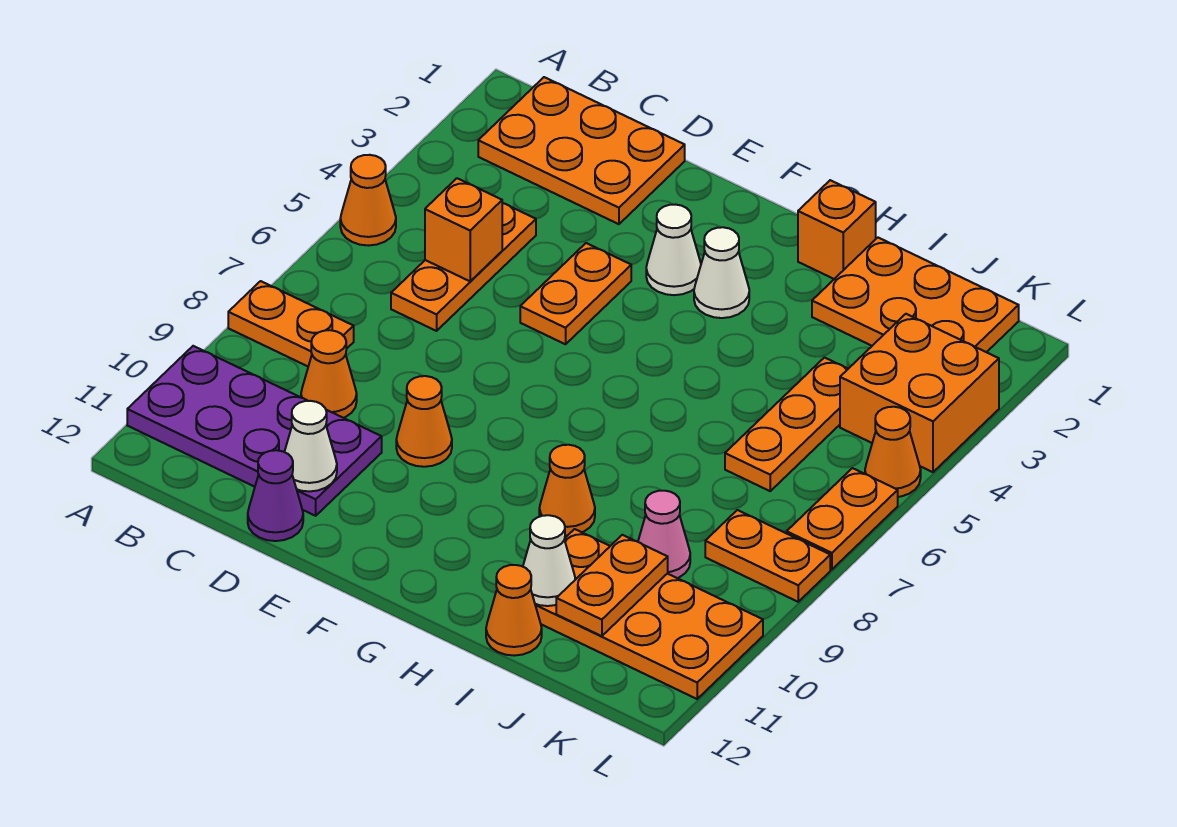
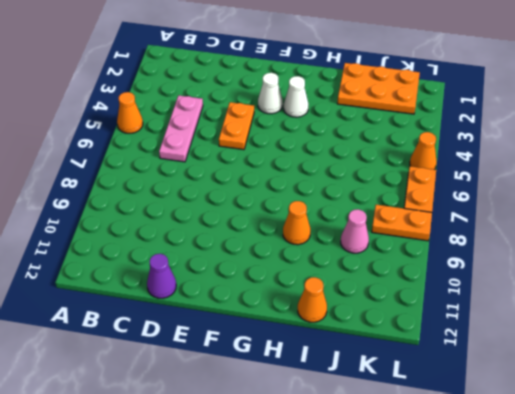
pink 1x3 plate [159,95,203,162] -> orange 1x3 plate [391,203,536,331]
none -> orange 1x2 plate [228,281,354,366]
none -> purple 2x4 plate [127,346,382,516]
none -> orange 2x3 plate [478,77,685,224]

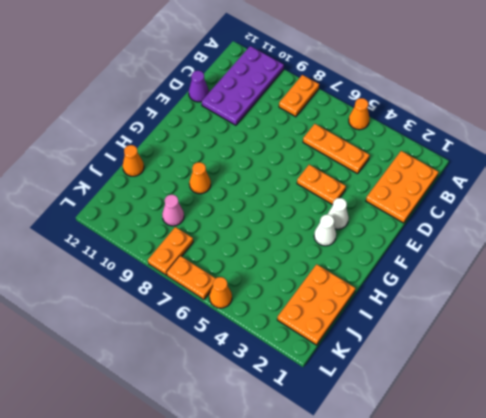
none -> orange 1x1 cone [301,330,357,418]
none -> orange 1x1 cone [396,376,452,467]
none -> orange 1x1 brick [798,180,876,279]

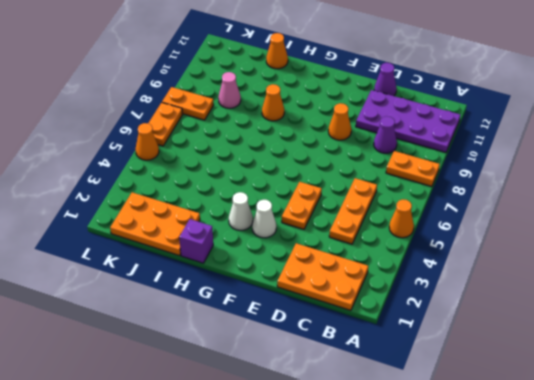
purple 1x1 cone [374,116,397,153] -> orange 1x1 cone [301,330,357,418]
purple 1x1 brick [179,219,213,263] -> orange 1x1 brick [798,180,876,279]
none -> orange 2x4 plate [535,529,763,699]
none -> orange 1x3 plate [725,358,848,491]
none -> orange 2x2 brick [840,314,999,472]

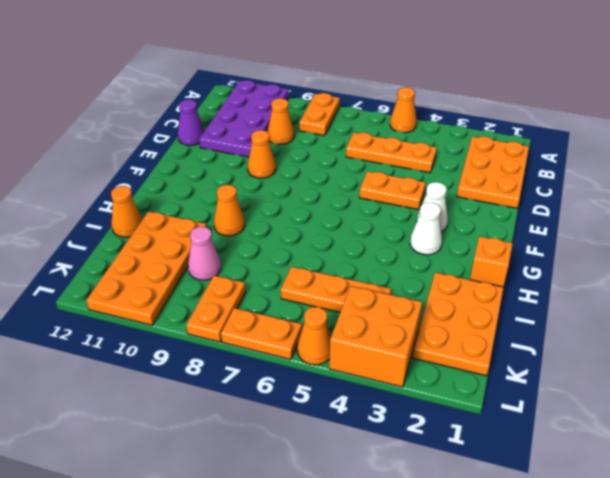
none -> orange 1x1 brick [425,178,502,281]
none -> white 1x1 cone [285,401,337,491]
none -> white 1x1 cone [523,515,575,606]

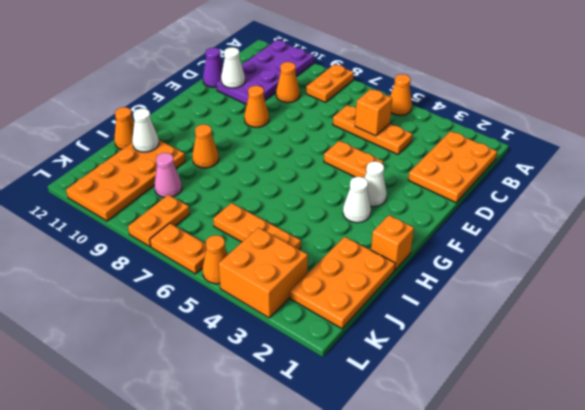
none -> orange 1x2 plate [556,535,668,636]

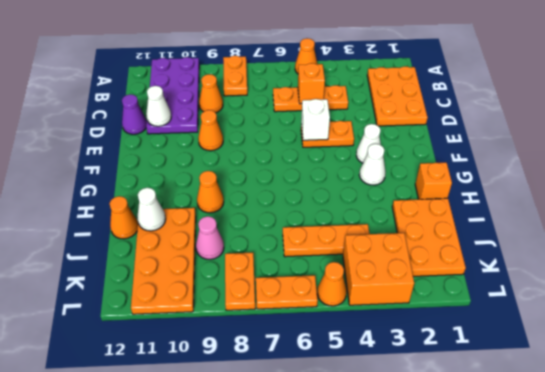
white 1x1 brick [301,99,330,140] -> none
none -> orange 1x2 plate [556,535,668,636]

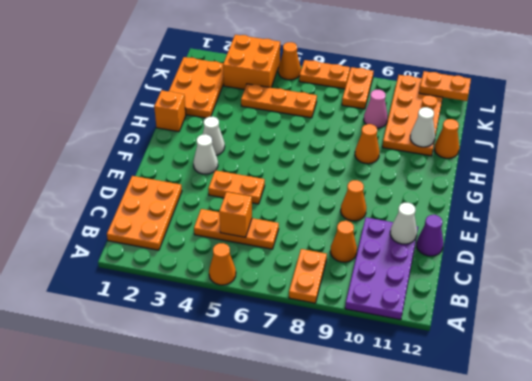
orange 1x2 plate [419,71,471,101] -> orange 1x2 plate moved to [556,535,668,636]

